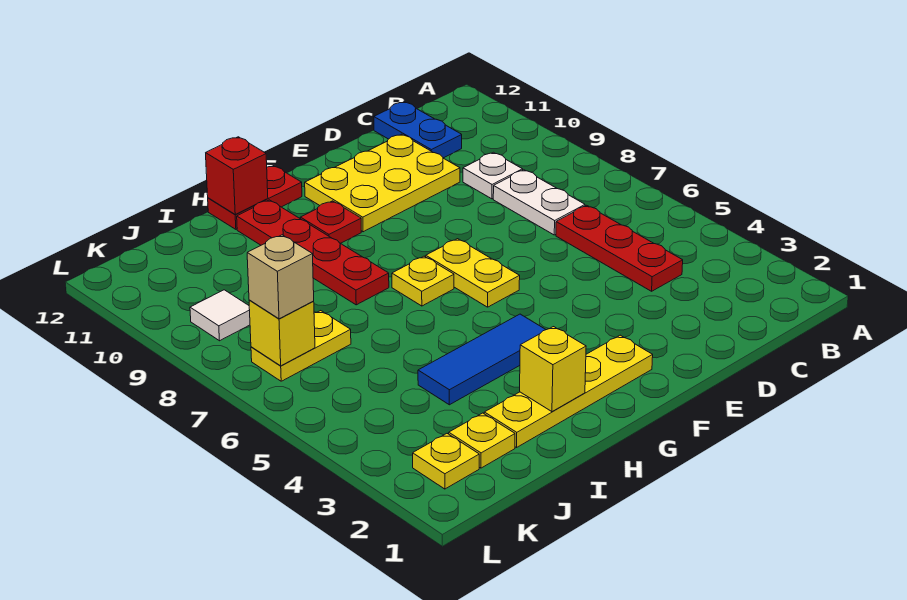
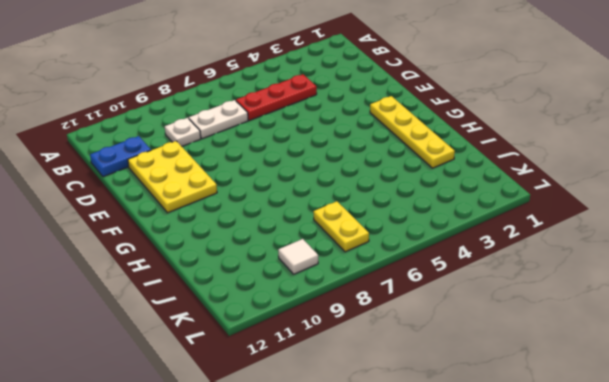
none -> yellow 1x2 plate [426,239,520,307]
none -> blue 1x3 tile [418,314,546,405]
none -> yellow 1x1 plate [392,256,454,306]

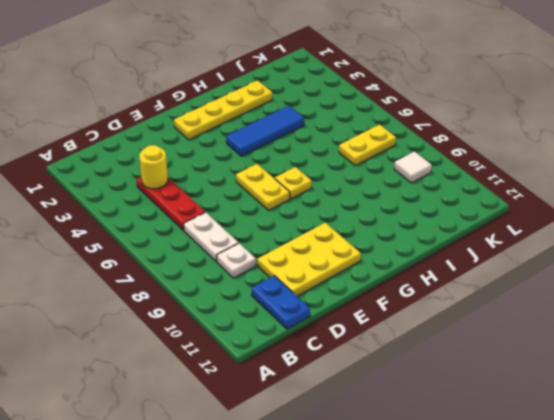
yellow 1x1 round brick [139,145,168,189] -> none
none -> red 1x1 plate [300,201,361,243]
none -> red 1x2 plate [208,166,302,229]
none -> red 1x4 plate [237,200,389,305]

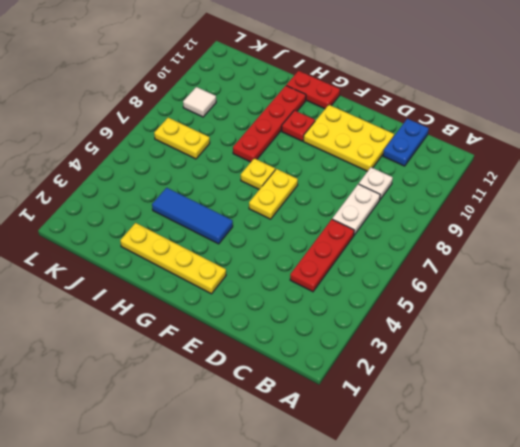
none -> yellow 1x1 plate [449,413,515,468]
none -> yellow 1x1 plate [413,434,479,489]
none -> yellow 1x1 brick [520,327,586,412]

